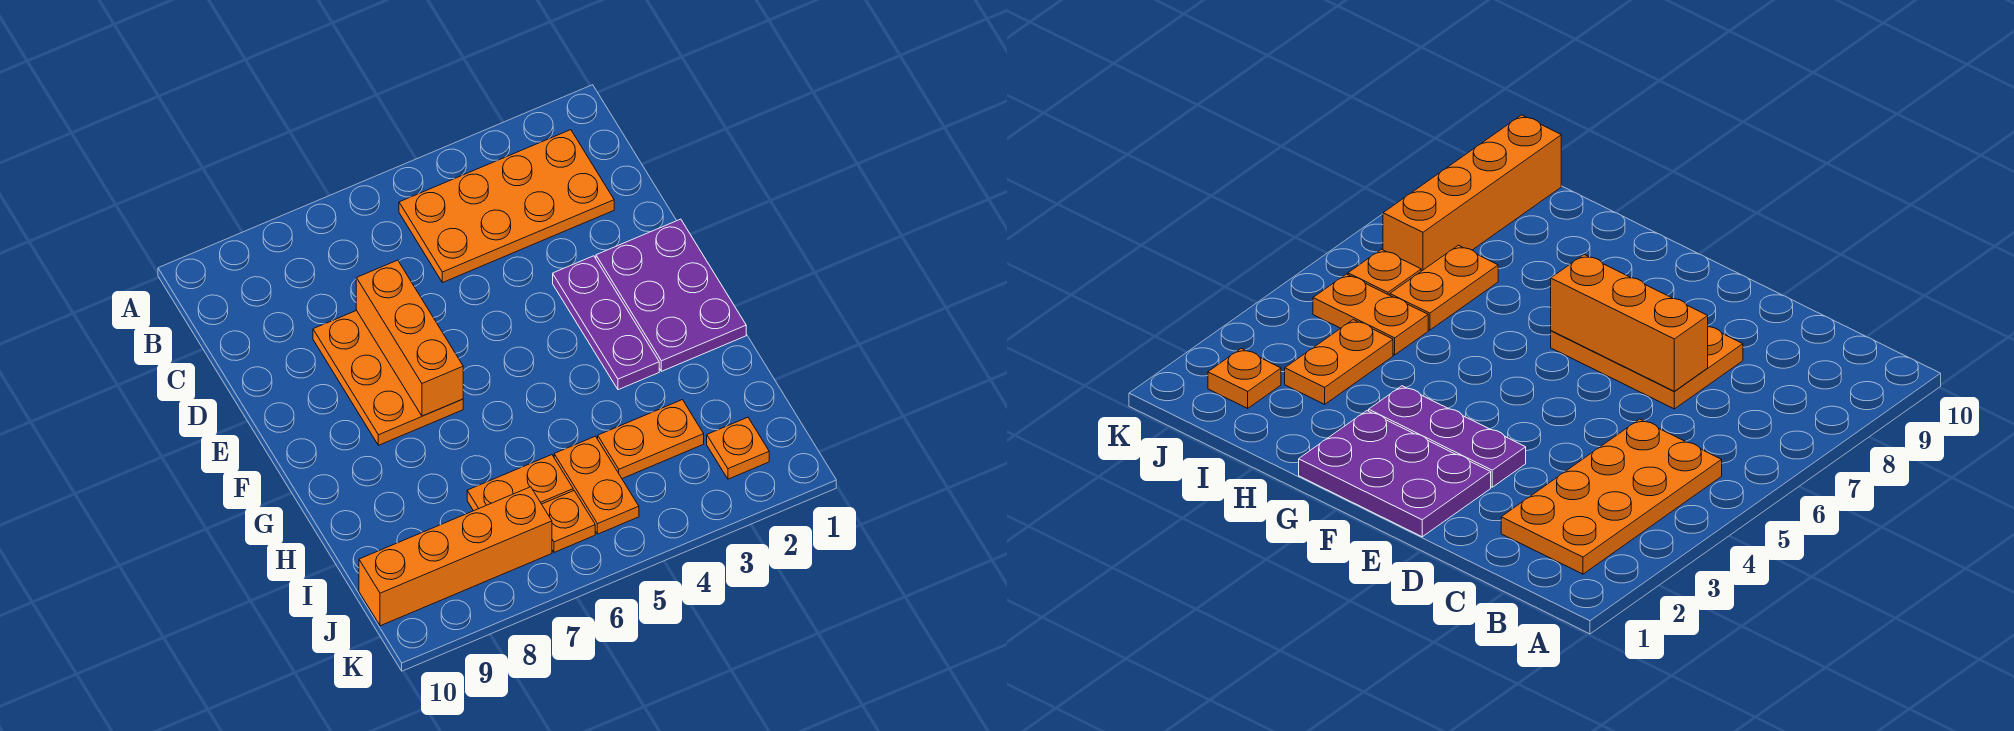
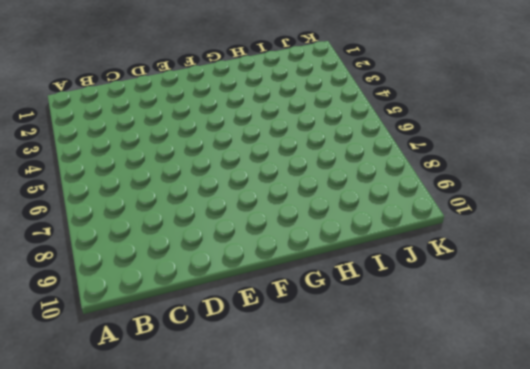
none -> orange 2x4 plate [399,130,614,283]
none -> orange 2x3 plate [313,310,463,445]

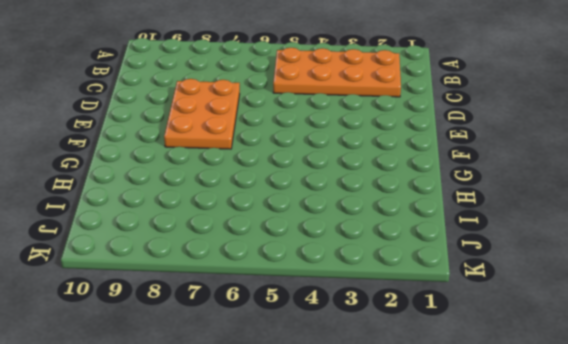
none -> purple 2x3 plate [596,219,746,371]
none -> purple 1x3 plate [553,256,659,390]

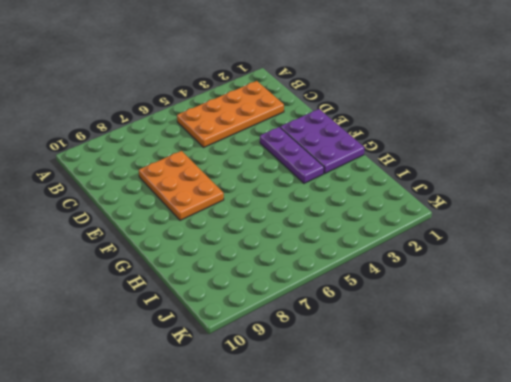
none -> orange 1x2 plate [598,400,704,479]
none -> orange 1x2 plate [554,436,639,534]

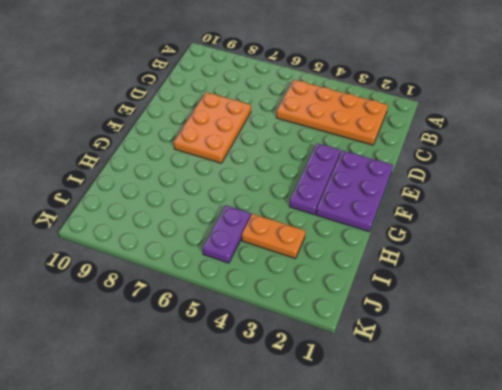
purple 1x2 plate [202,205,251,263] -> orange 1x2 plate [554,436,639,534]
none -> orange 1x2 plate [467,455,573,511]
none -> orange 1x1 plate [707,417,769,479]

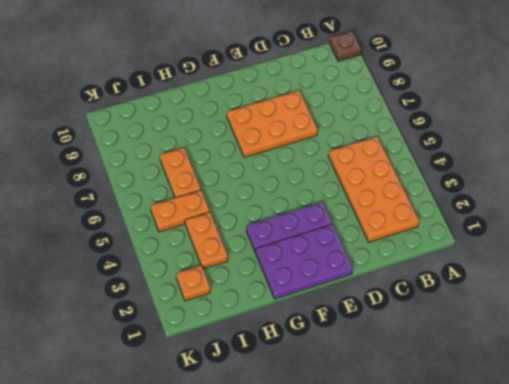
brown 1x1 plate [329,31,361,61] -> none
none -> orange 1x1 plate [542,491,595,552]
none -> orange 1x4 brick [359,487,552,626]

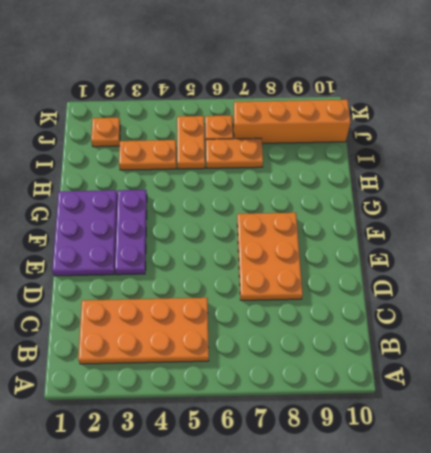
none -> orange 1x3 brick [356,260,463,416]

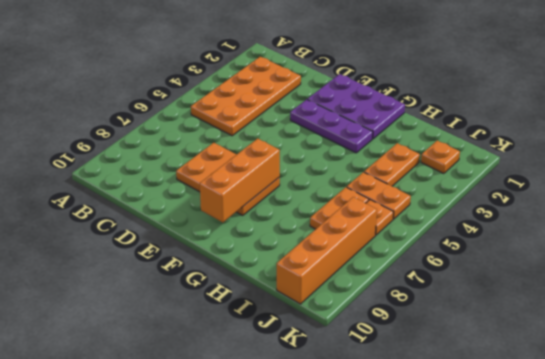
orange 1x3 brick [200,139,280,222] -> orange 1x3 brick turned to [356,260,463,416]

